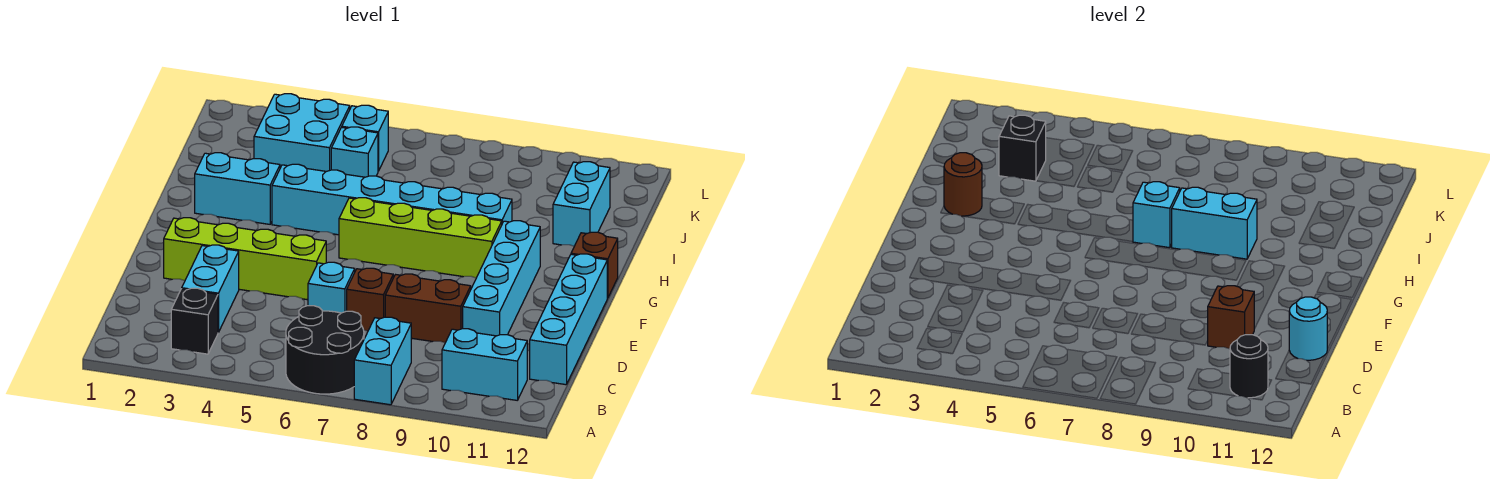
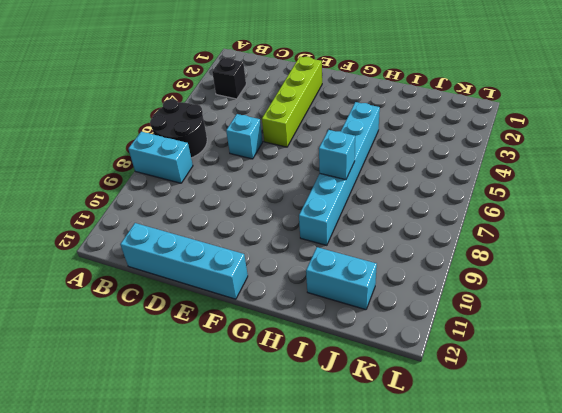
none -> cyan 1x2 brick [442,329,527,400]
none -> cyan 1x2 brick [182,245,239,332]
none -> brown 1x1 brick [347,268,393,331]

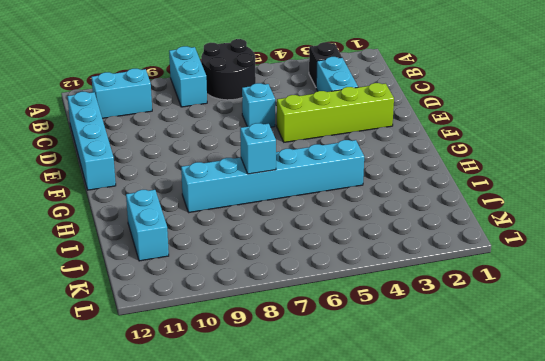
none -> brown 1x1 brick [347,268,393,331]
none -> brown 1x2 brick [385,274,471,343]
none -> cyan 1x4 brick [463,221,540,336]

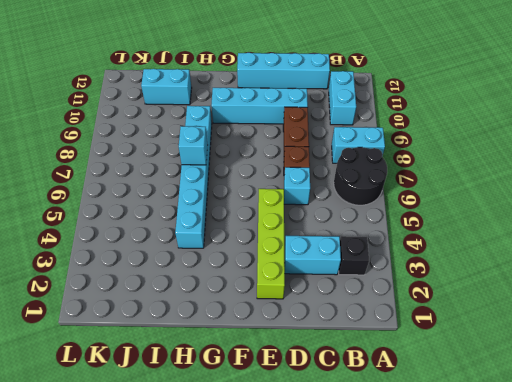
none -> lime 1x4 brick [339,198,502,278]
none -> brown 1x1 brick [571,232,618,298]
none -> cyan 1x2 brick [195,153,280,224]

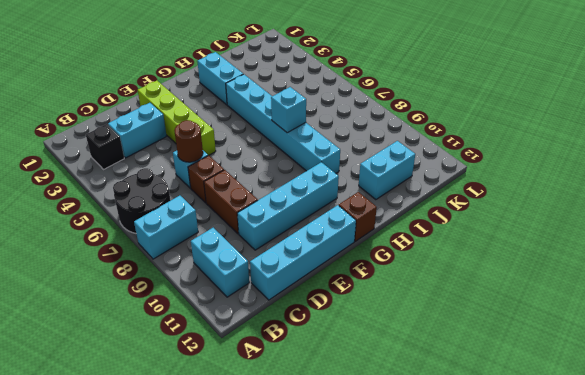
brown 1x1 round brick [174,120,203,162] -> brown 1x1 round brick moved to [944,153,982,216]
none -> lime 1x4 brick [339,198,502,278]
none -> cyan 2x2 brick [254,94,350,171]
none -> cyan 1x1 brick [331,127,378,177]

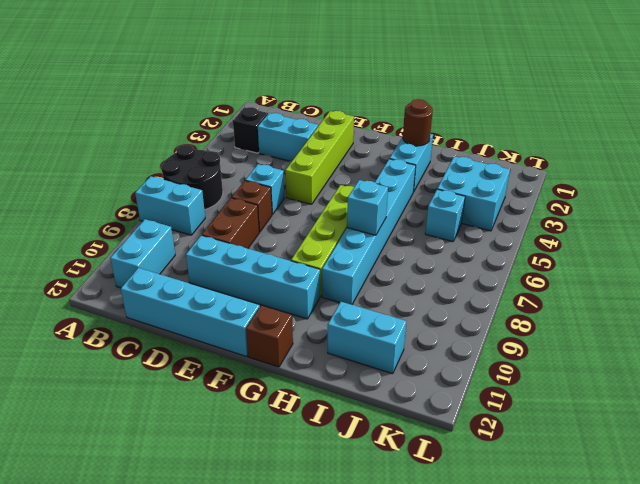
none -> cyan 1x1 brick [342,105,388,171]
none -> black 1x1 round brick [1230,335,1268,398]
none -> brown 1x1 brick [1208,286,1254,349]

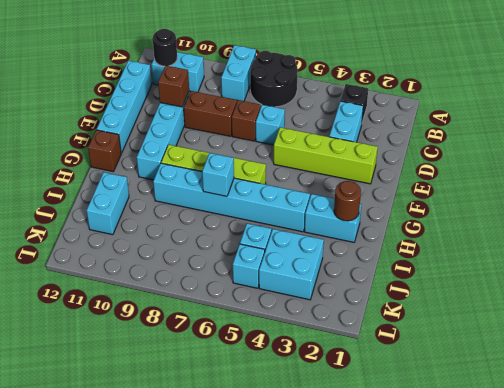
none -> cyan 1x1 round brick [1289,297,1328,360]
none -> cyan 1x2 brick [1171,187,1257,259]
none -> black 1x1 brick [999,115,1046,181]

